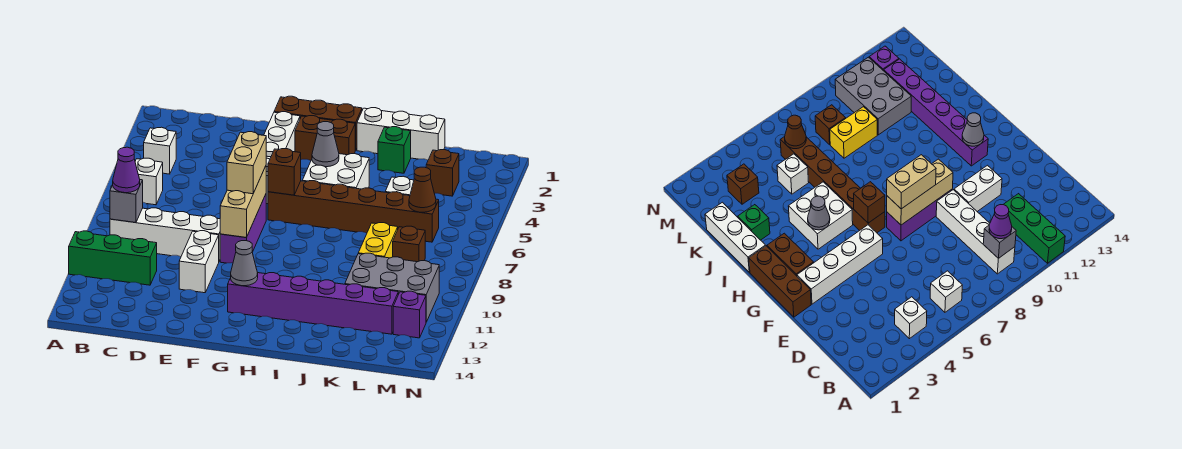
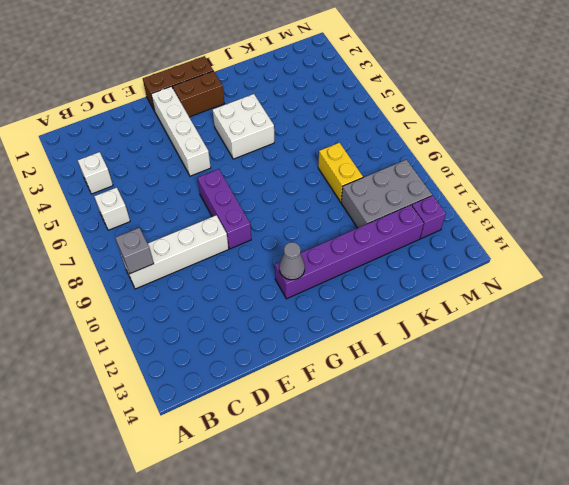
none -> green 1x3 brick [69,231,157,285]
none -> white 1x2 brick [179,231,219,293]
none -> brown 1x6 brick [268,181,439,242]

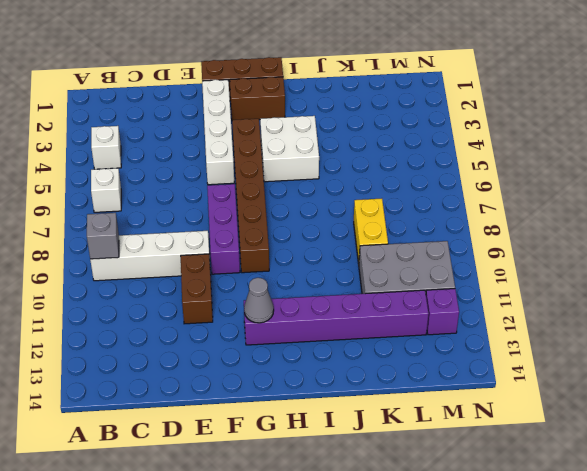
brown 1x2 brick [181,254,213,324] -> white 1x2 brick [179,231,219,293]
brown 1x6 brick [232,119,269,273] -> brown 1x6 brick turned to [268,181,439,242]
none -> green 1x3 brick [69,231,157,285]
none -> white 1x3 brick [357,108,445,160]
none -> green 1x1 brick [378,127,411,173]

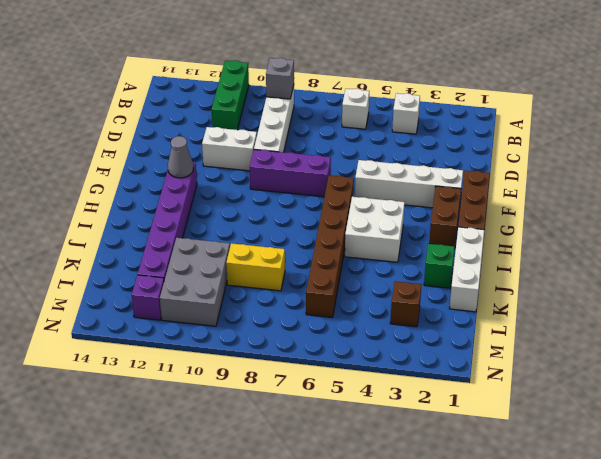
none -> white 1x1 brick [385,176,414,196]
none -> brown 1x1 brick [393,226,425,262]
none -> tan 1x3 brick [220,166,266,238]

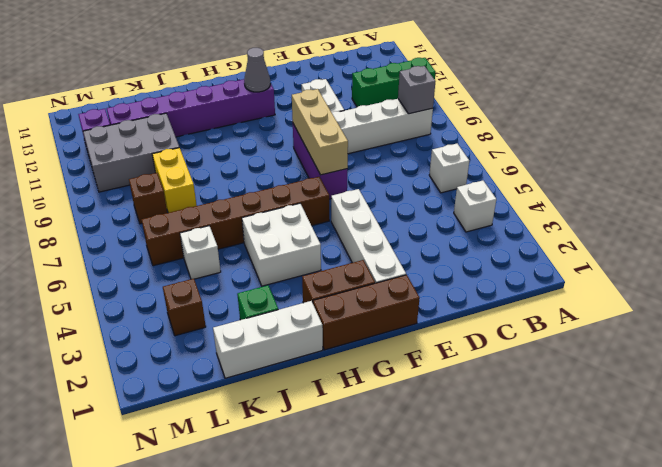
none -> brown 1x1 brick [268,149,301,195]
none -> grey 1x1 cone [312,122,339,167]
none -> brown 1x1 cone [409,167,436,212]

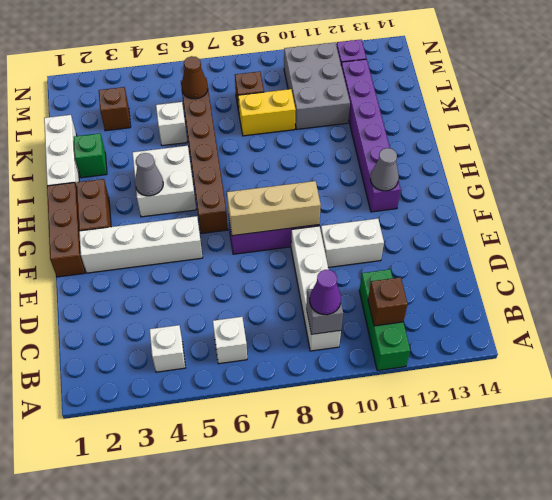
brown 1x1 brick [368,277,408,326] -> brown 1x1 brick moved to [268,149,301,195]
none -> tan 1x2 brick [227,132,266,194]

